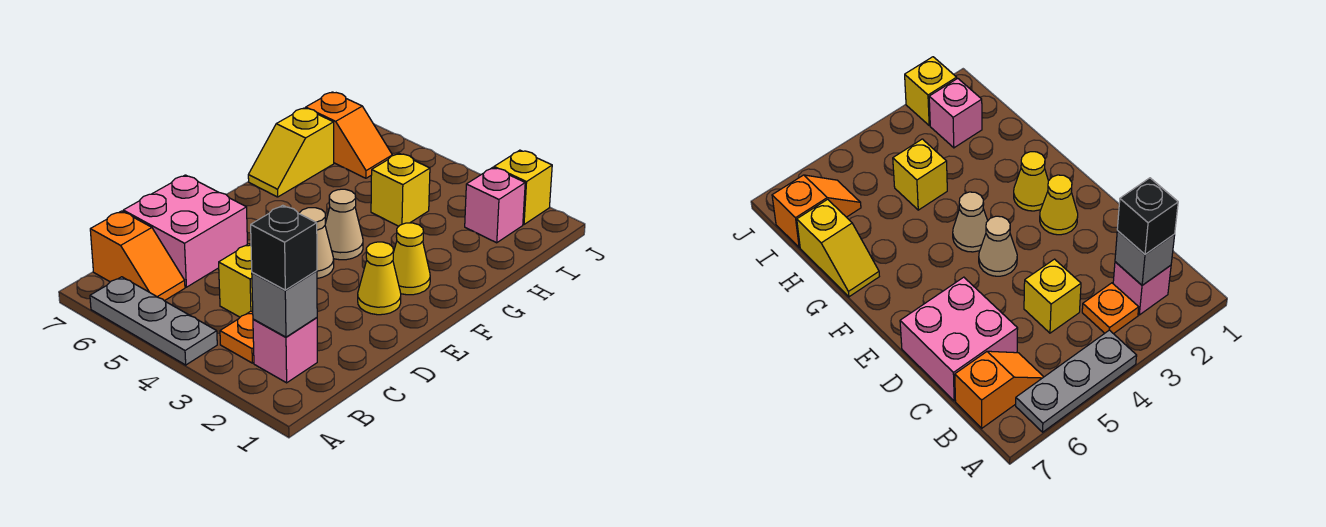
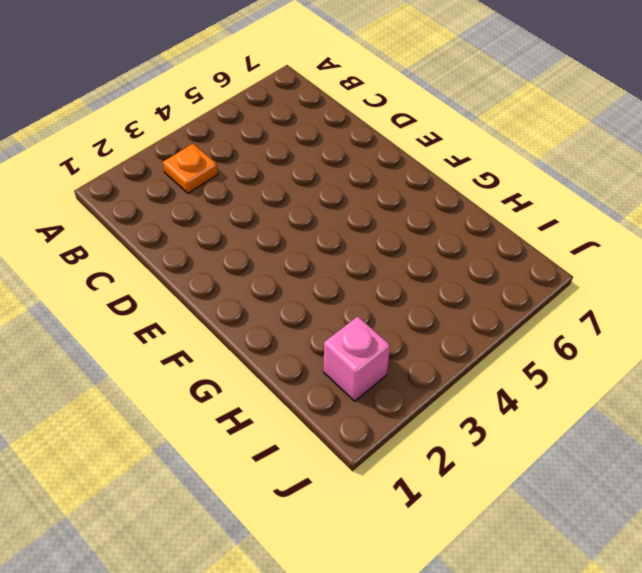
none -> grey 1x3 plate [90,277,217,365]
none -> pink 1x1 brick [253,318,317,383]
none -> orange 1x2 slope [90,211,185,301]

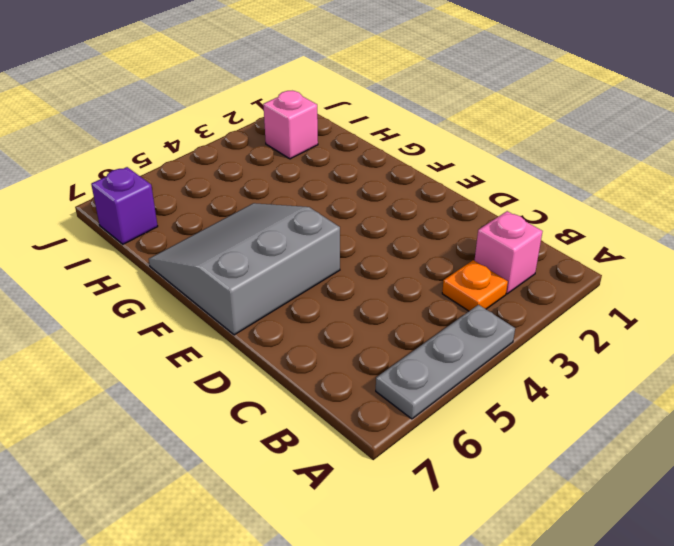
grey 3x3 slope [149,203,340,335] -> yellow 1x2 slope [248,108,334,197]
purple 1x1 brick [91,167,158,244] -> orange 1x2 slope [306,92,392,178]
none -> orange 1x2 slope [90,211,185,301]
none -> yellow 1x1 brick [219,244,253,317]
none -> pink 2x2 brick [123,175,247,287]

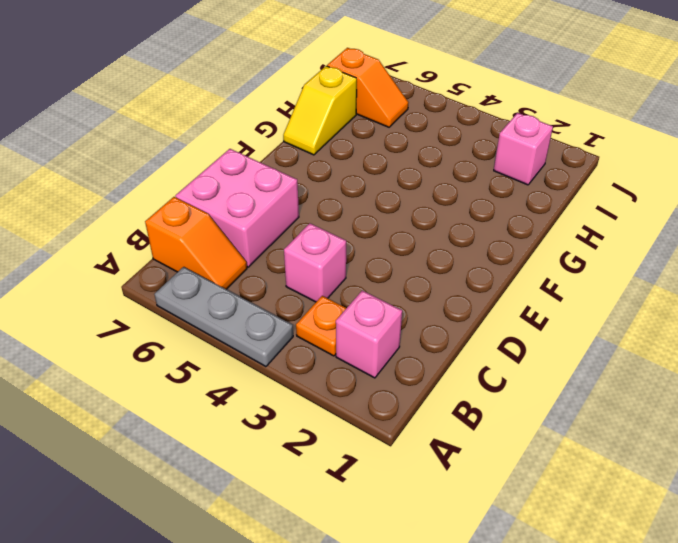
pink 1x1 brick [284,223,346,302] -> yellow 1x1 brick [219,244,253,317]
none -> yellow 1x1 cone [358,242,401,315]
none -> tan 1x1 cone [299,208,334,278]
none -> yellow 1x1 cone [393,223,430,295]

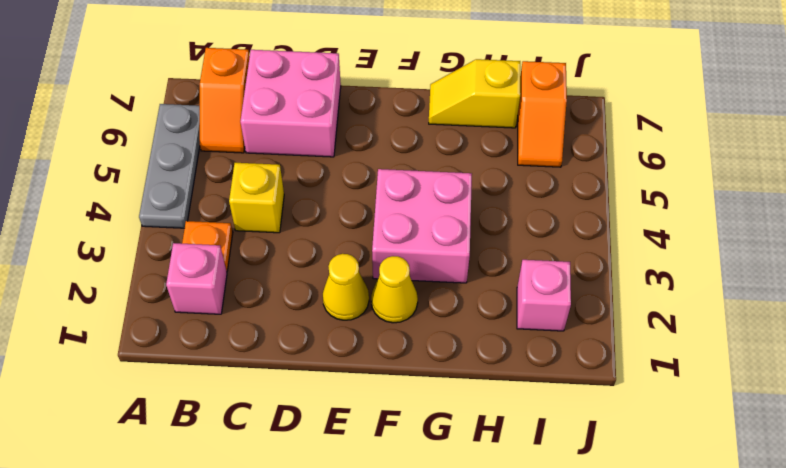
pink 2x2 brick [372,169,472,283] -> tan 1x1 cone [325,189,363,260]
none -> tan 1x1 cone [299,208,334,278]
none -> yellow 1x1 brick [371,153,430,226]
none -> yellow 1x1 brick [494,150,552,224]

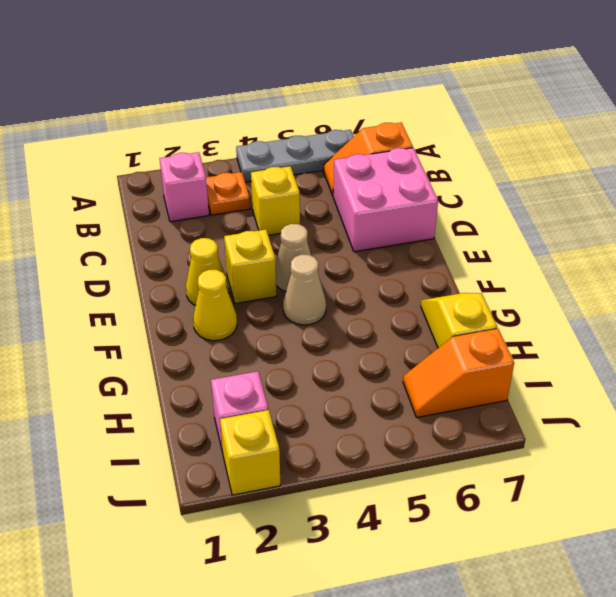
yellow 1x1 brick [224,229,276,303] -> yellow 1x1 brick moved to [371,153,430,226]
none -> grey 1x1 brick [252,271,317,337]
none -> black 1x1 brick [251,205,317,290]

